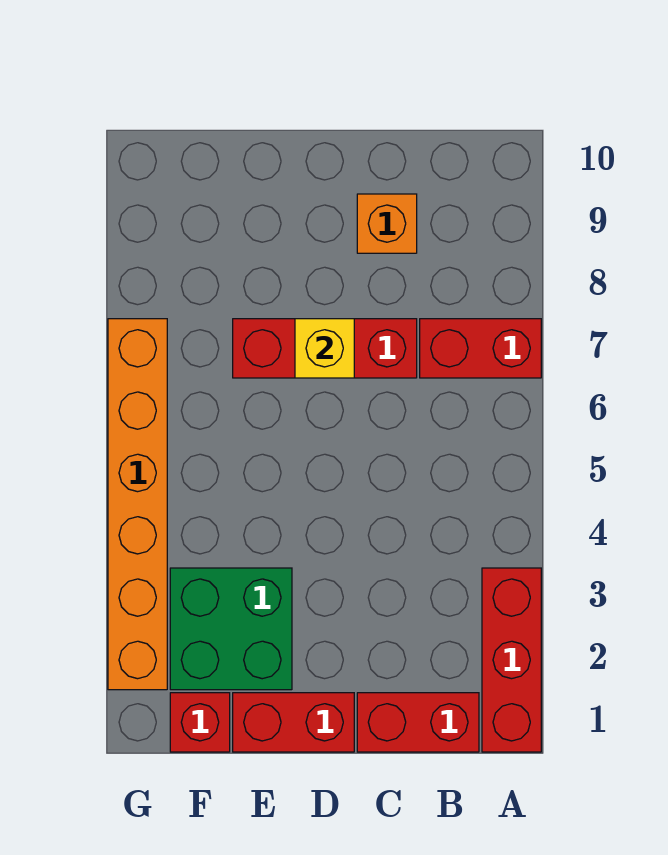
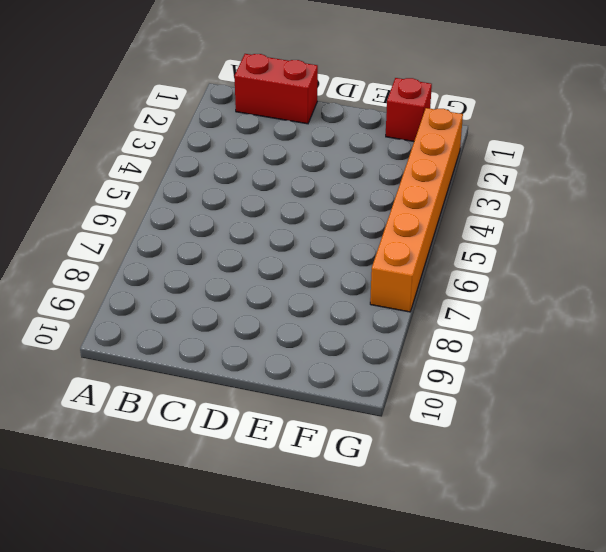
none -> red 1x3 brick [482,568,541,752]
none -> red 1x2 brick [420,319,541,378]

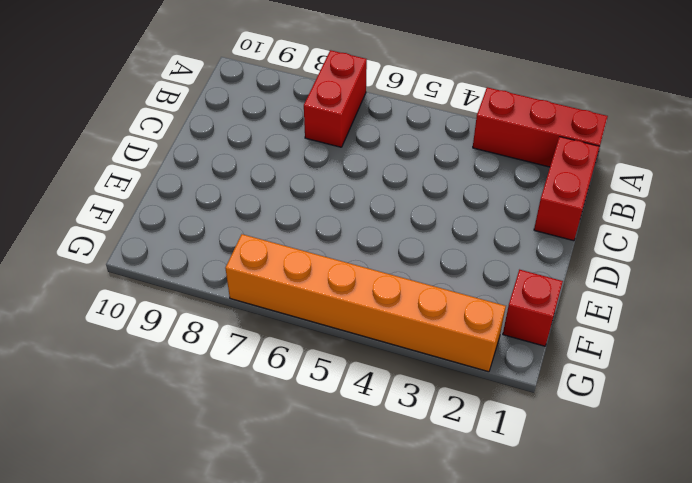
none -> red 1x3 brick [233,319,417,378]
none -> orange 1x1 brick [357,194,417,253]

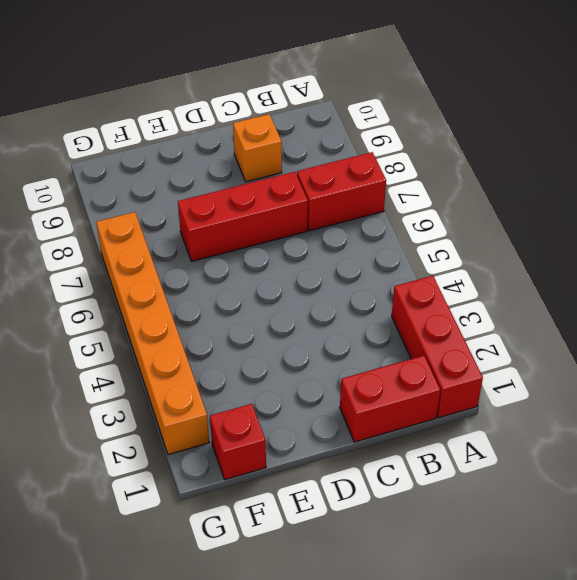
none -> red 1x2 brick [233,693,354,752]
none -> green 2x2 brick [170,568,292,690]

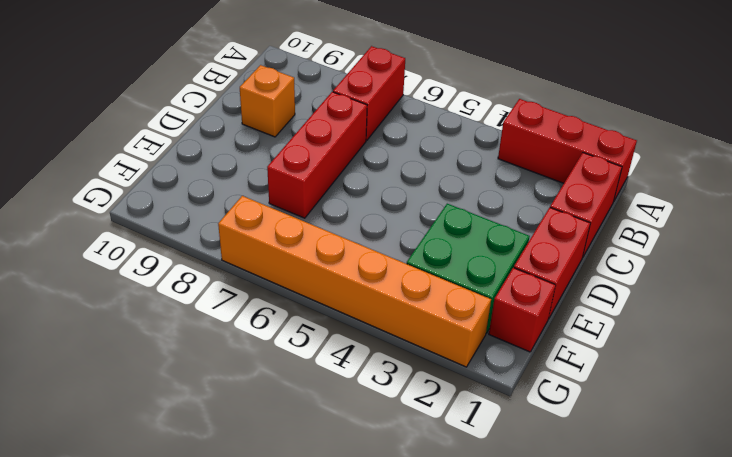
none -> yellow 1x1 brick [295,319,354,378]

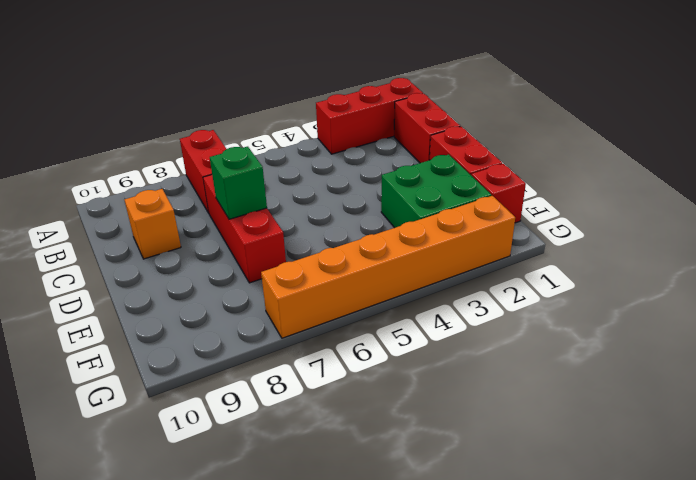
green 1x1 brick [210,147,267,219] -> yellow 1x1 brick [295,319,354,378]

